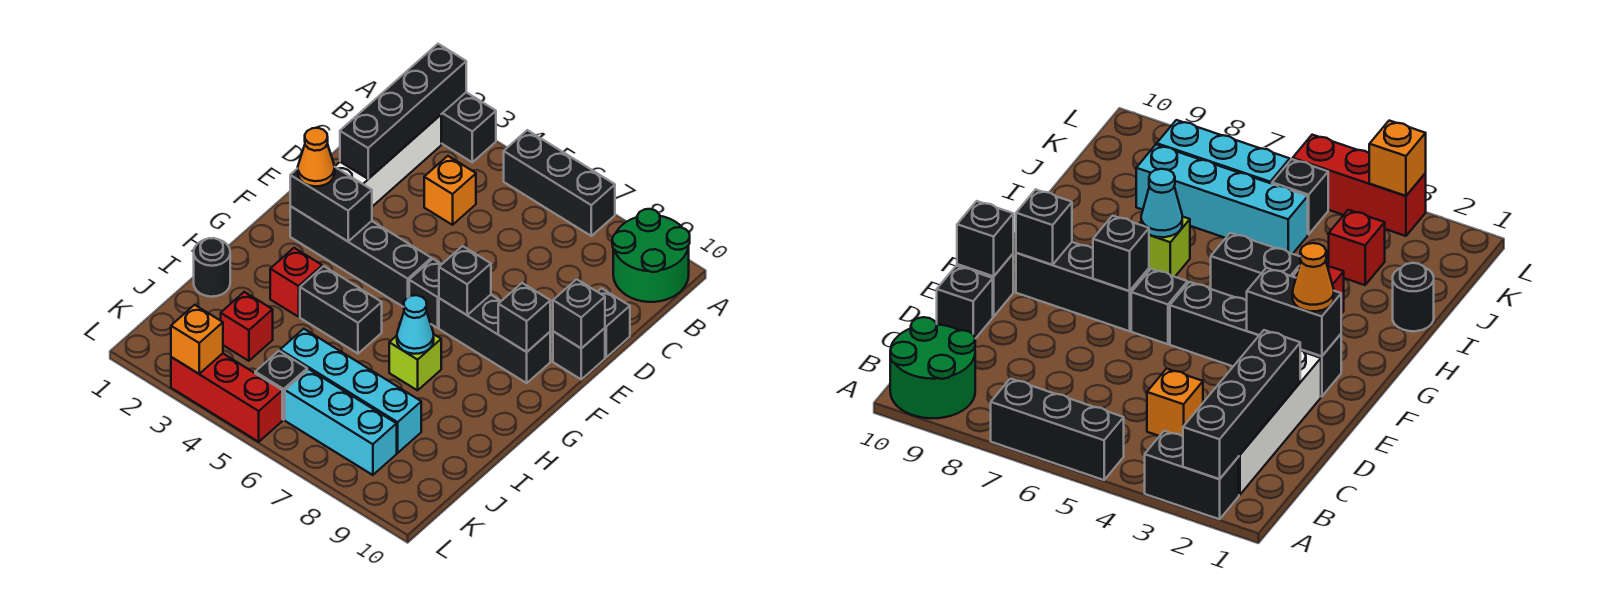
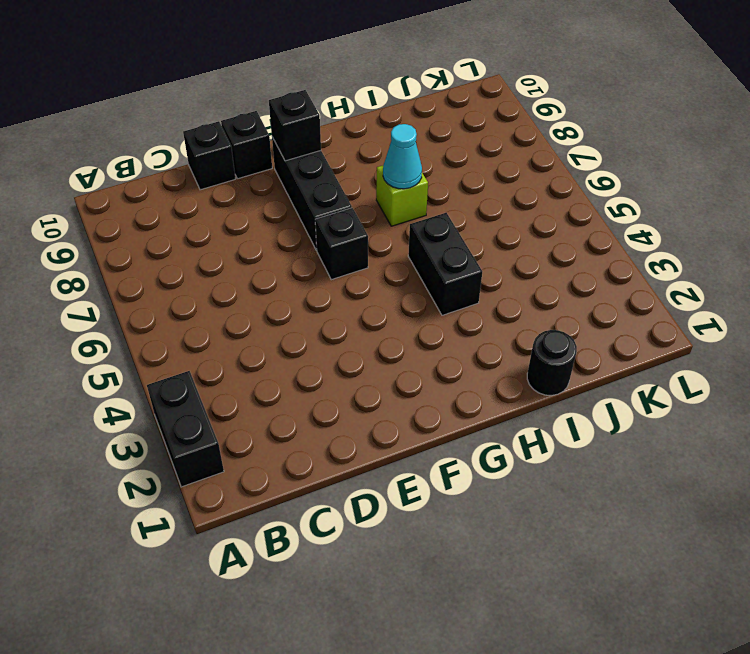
none -> black 1x3 brick [504,130,615,236]
none -> green 2x2 round brick [612,209,690,302]
none -> white 1x4 brick [335,115,441,207]

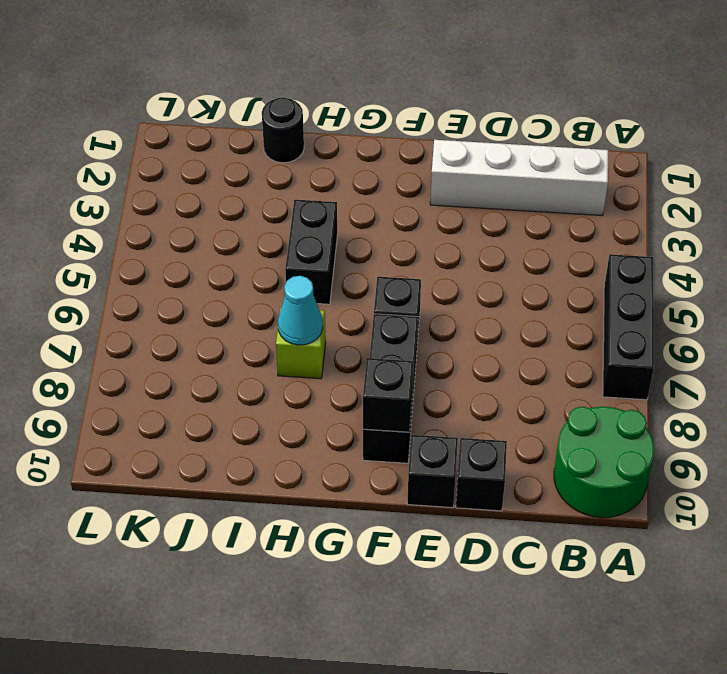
none -> black 1x2 brick [441,92,496,162]
none -> orange 1x1 brick [424,156,476,225]
none -> black 1x4 brick [290,206,431,307]

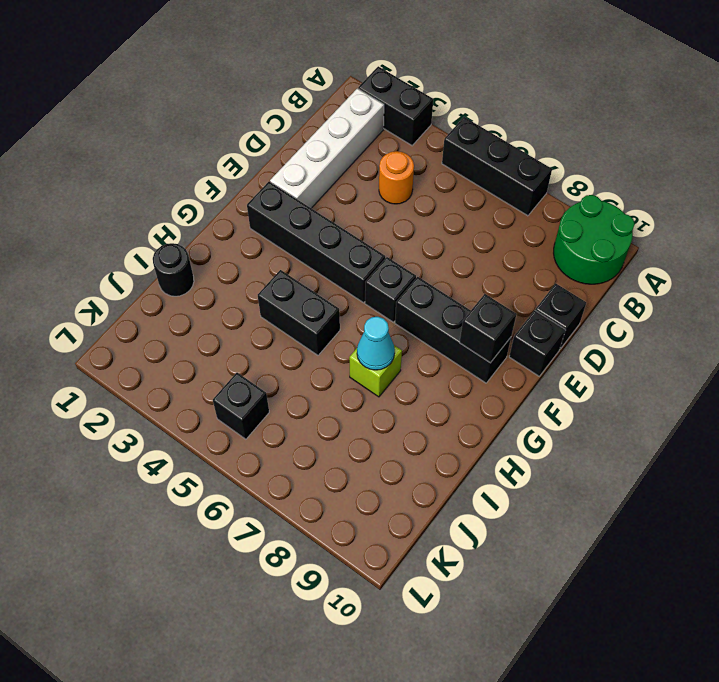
orange 1x1 round brick [379,151,414,204] -> orange 1x1 brick [424,156,476,225]
none -> red 1x1 brick [270,248,322,317]
none -> red 1x1 brick [221,292,273,361]
none -> cyan 1x4 brick [280,329,421,453]

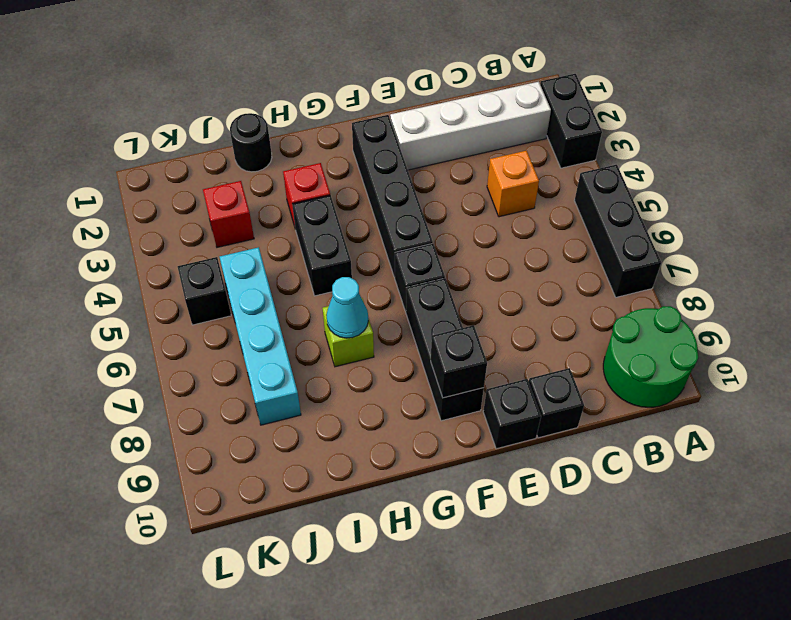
none -> cyan 1x3 brick [285,369,397,475]
none -> red 1x3 brick [171,353,282,442]
none -> black 1x4 brick [340,44,466,179]

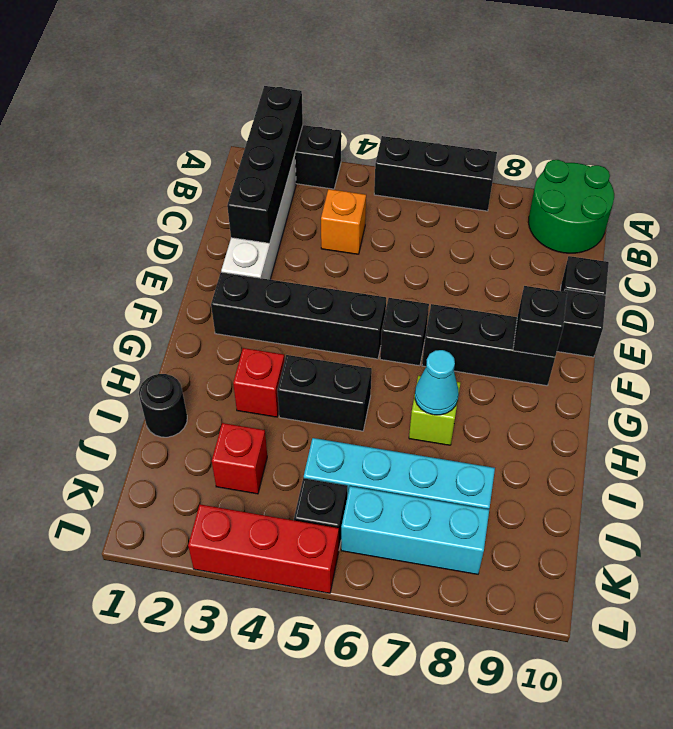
none -> black 1x1 brick [553,279,605,348]
none -> black 1x2 brick [290,167,372,241]
none -> black 1x1 brick [439,246,491,315]

